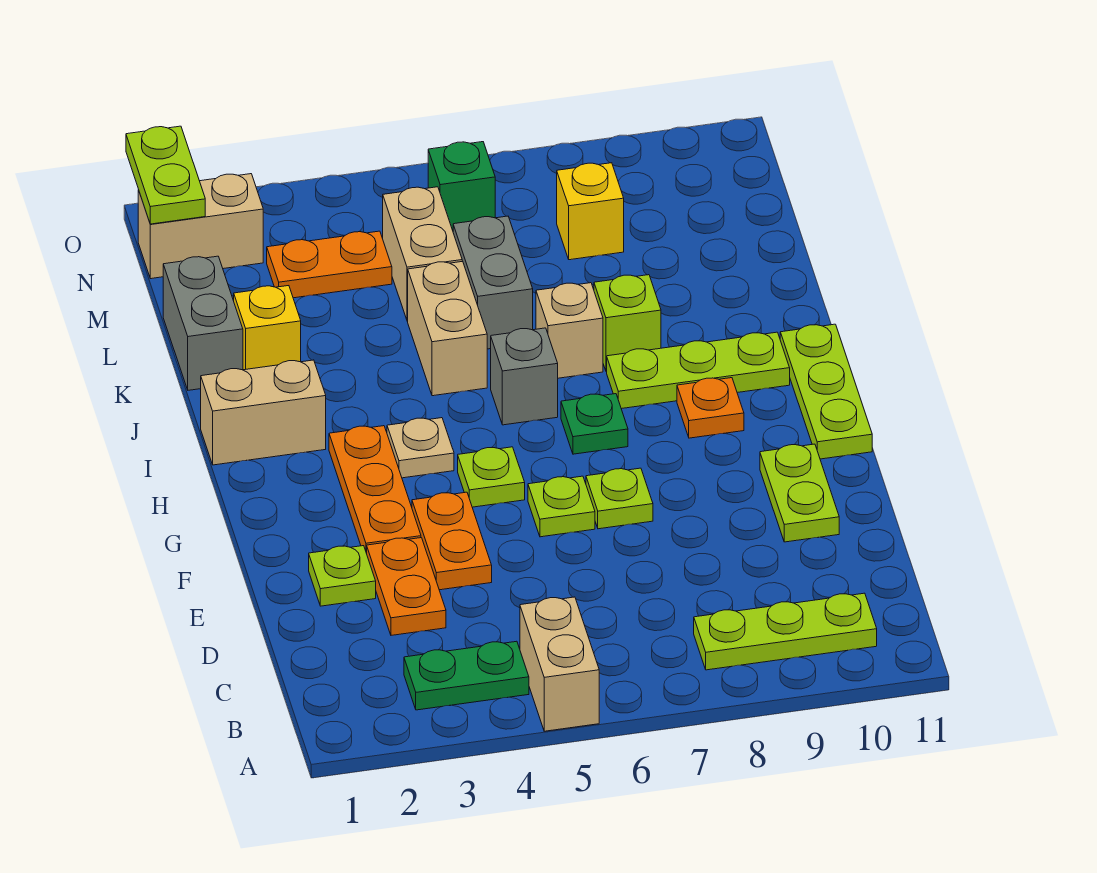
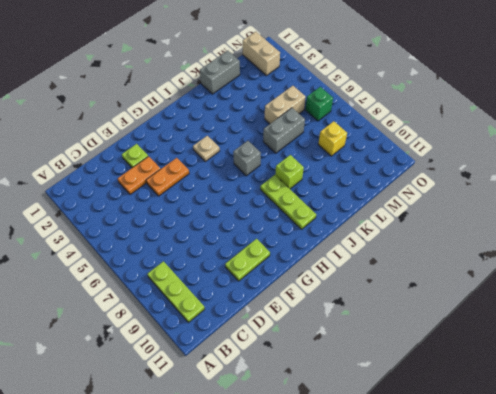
none -> tan 1x2 brick [520,597,599,731]
none -> green 1x2 plate [404,641,529,710]
none -> orange 1x3 plate [329,426,421,553]
none -> lime 1x1 plate [528,476,595,537]

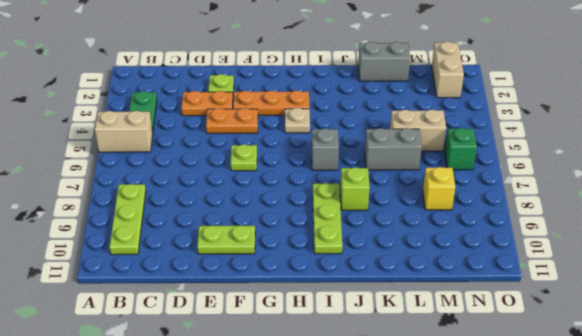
none -> lime 1x1 plate [586,468,653,529]
none -> lime 1x1 plate [458,447,525,507]
none -> lime 1x3 plate [780,324,872,459]
none -> green 1x1 plate [561,394,628,454]

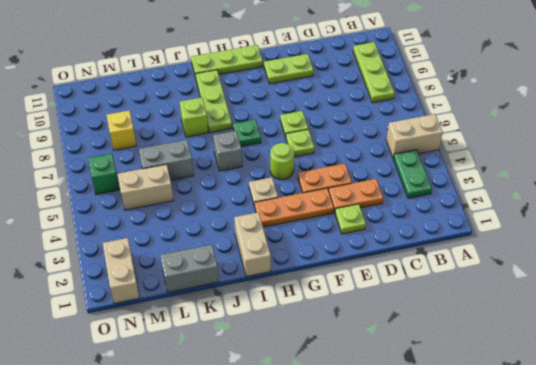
lime 1x1 round brick [270,143,294,180] -> lime 1x1 plate [458,447,525,507]
none -> orange 1x1 plate [677,378,744,438]
none -> tan 1x2 brick [408,261,487,396]
none -> tan 1x1 brick [536,283,603,378]
none -> yellow 1x1 brick [234,286,301,370]

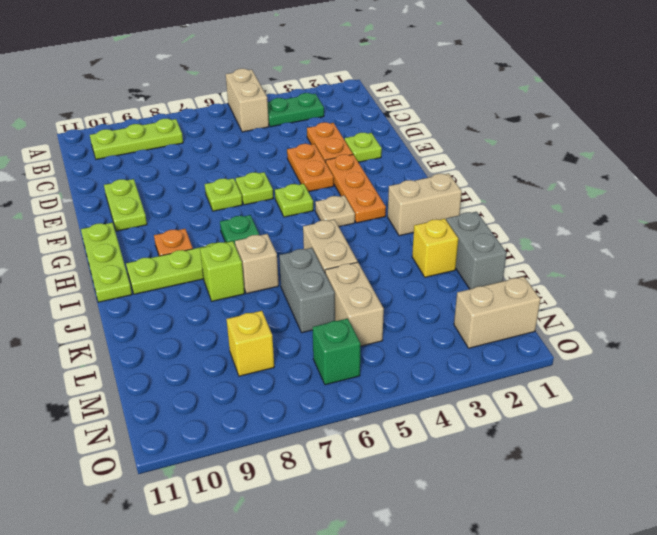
none -> grey 1x1 brick [491,328,558,425]
none -> orange 1x2 plate [267,231,392,298]
none -> lime 1x2 plate [126,126,205,224]

